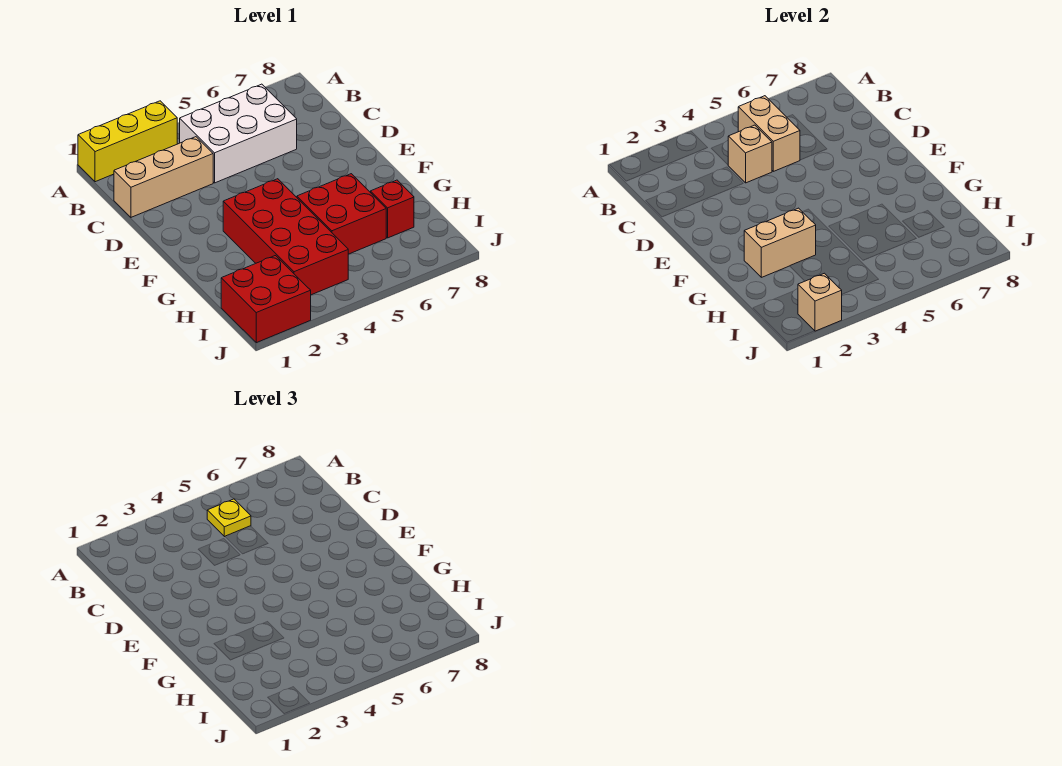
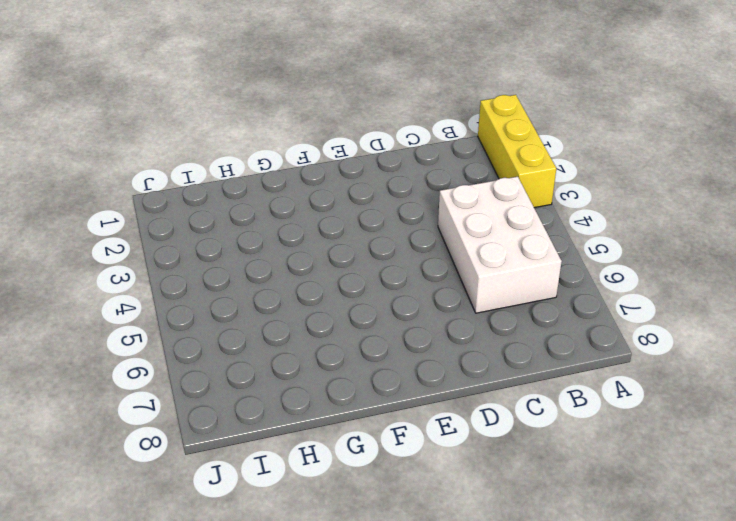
none -> tan 1x3 brick [114,137,213,217]
none -> red 2x4 brick [223,179,348,295]
none -> red 2x2 brick [297,174,386,254]

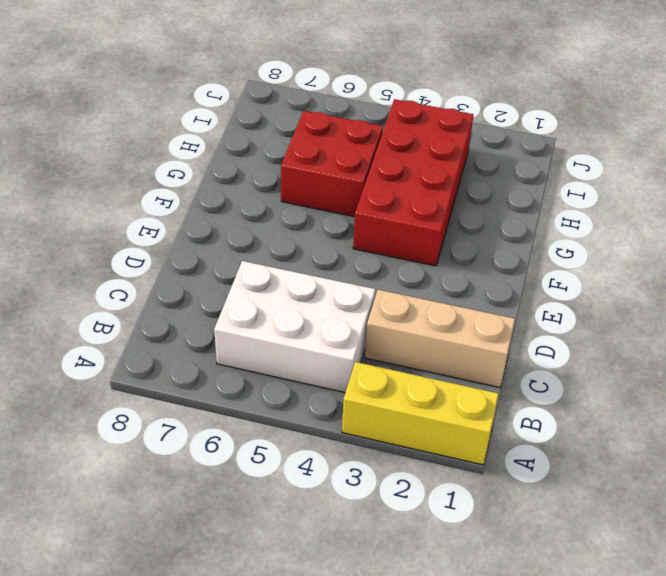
none -> red 1x1 brick [371,180,414,238]
none -> red 2x2 brick [221,256,311,343]
none -> tan 1x2 brick [738,96,800,171]

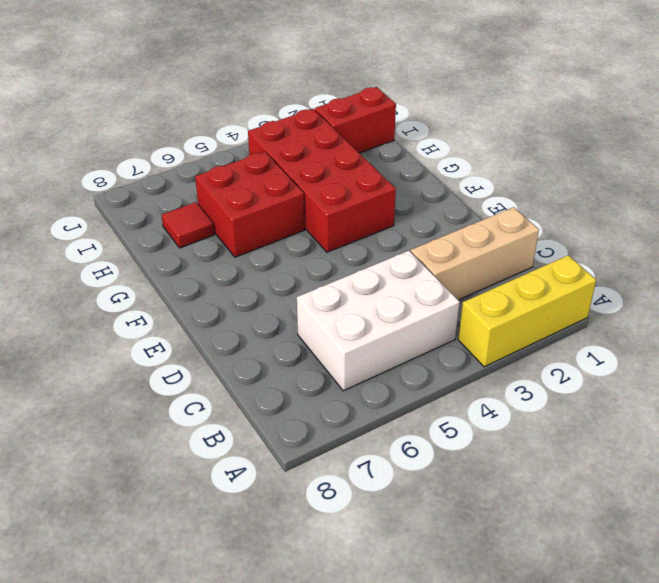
red 1x1 tile [162,202,214,248] -> red 1x1 brick [371,180,414,238]
red 1x2 brick [315,87,396,153] -> red 2x2 brick [221,256,311,343]
none -> tan 1x2 brick [738,96,800,171]
none -> tan 1x1 brick [728,125,772,183]
none -> tan 1x2 brick [744,208,816,277]

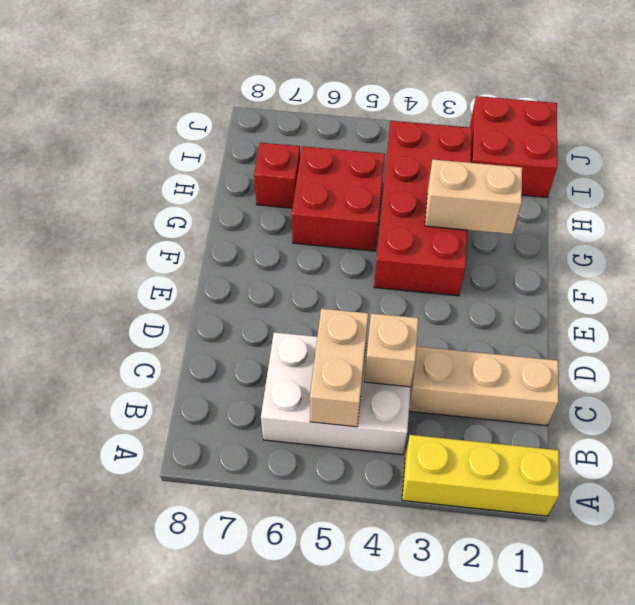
none -> tan 1x1 brick [798,273,842,331]
none -> yellow 1x1 plate [207,499,251,537]

